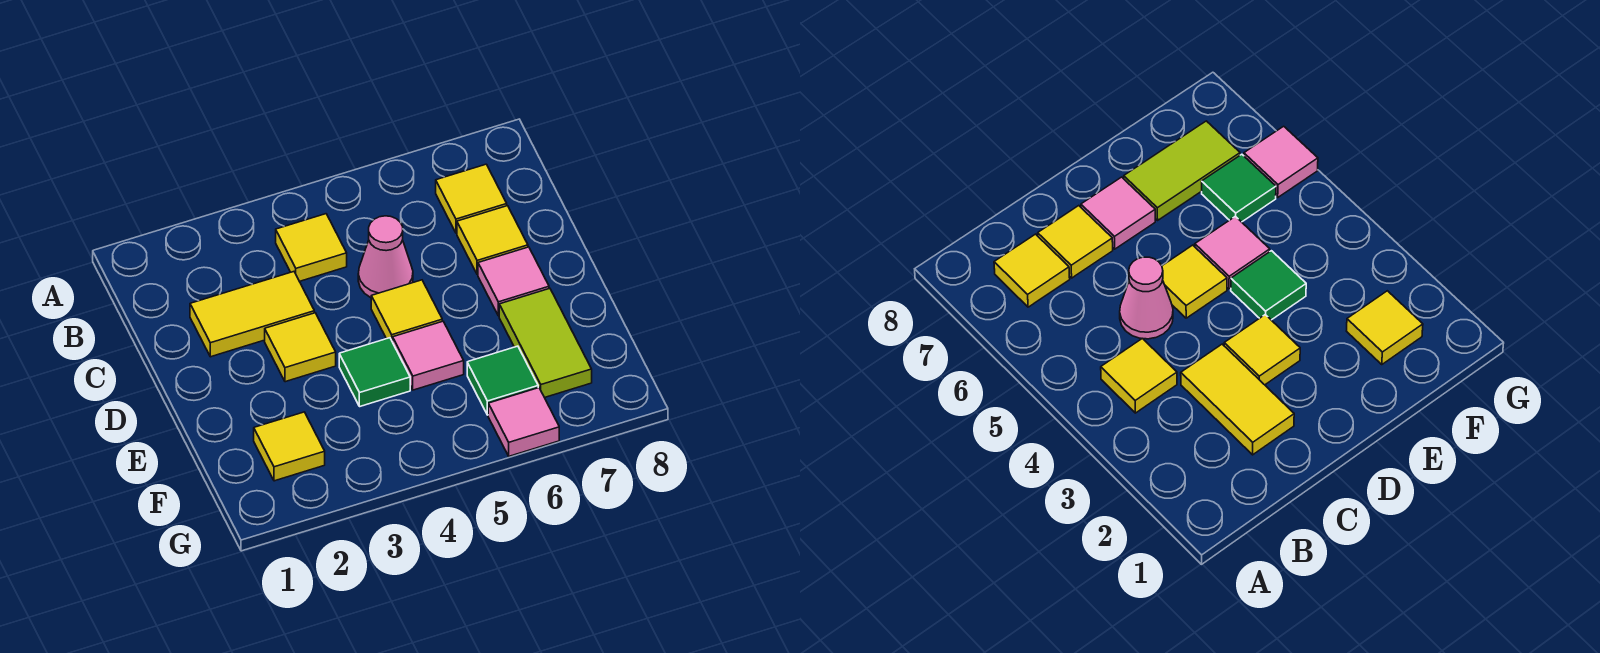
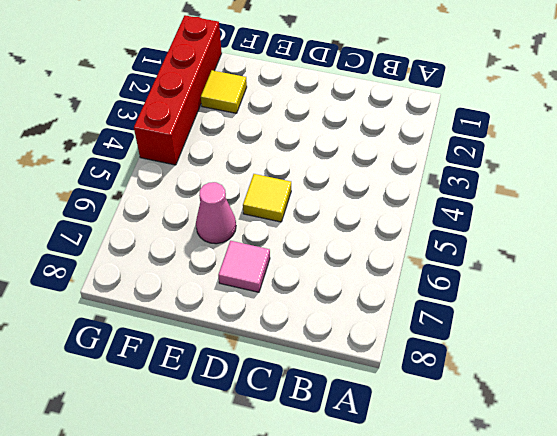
pink 1x1 cone [196,182,236,244] -> pink 1x1 cone moved to [358,216,413,298]
red 1x4 brick [134,15,222,165] -> none
none -> yellow 1x1 tile [276,214,347,281]
none -> yellow 1x1 tile [436,164,507,233]
none -> yellow 1x2 tile [190,272,314,357]

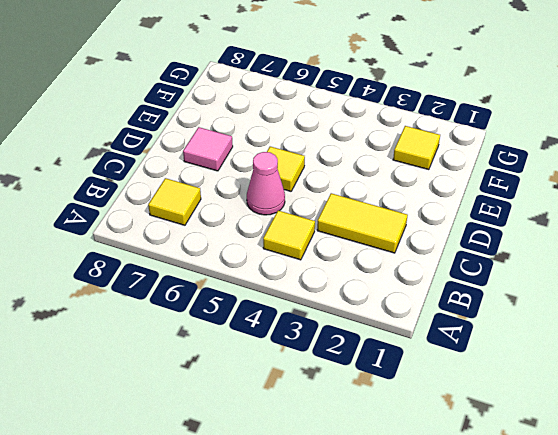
none -> yellow 1x1 tile [457,206,528,275]
none -> yellow 1x1 tile [265,313,336,382]
none -> green 1x1 tile [339,338,410,406]

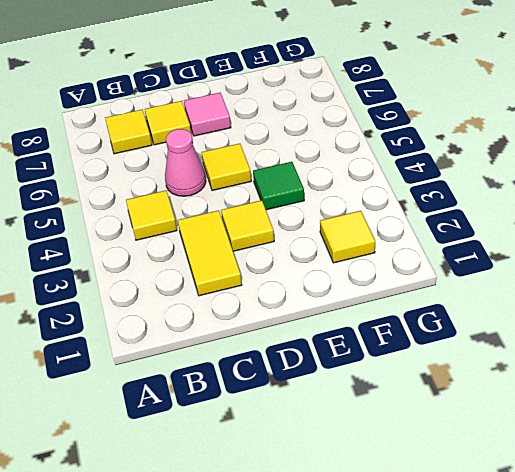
none -> pink 1x1 tile [393,321,464,390]
none -> lime 1x2 tile [499,288,592,398]
none -> green 1x1 tile [467,346,538,415]

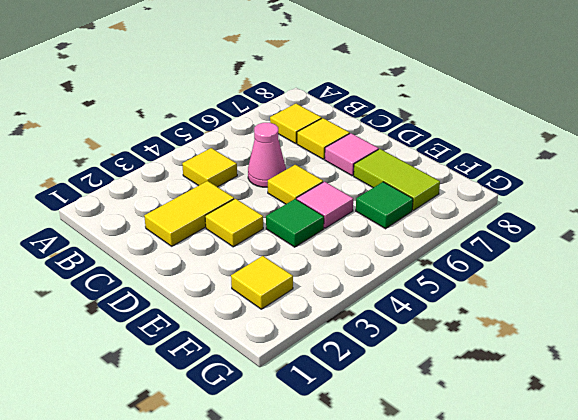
none -> pink 1x1 tile [488,388,559,456]

